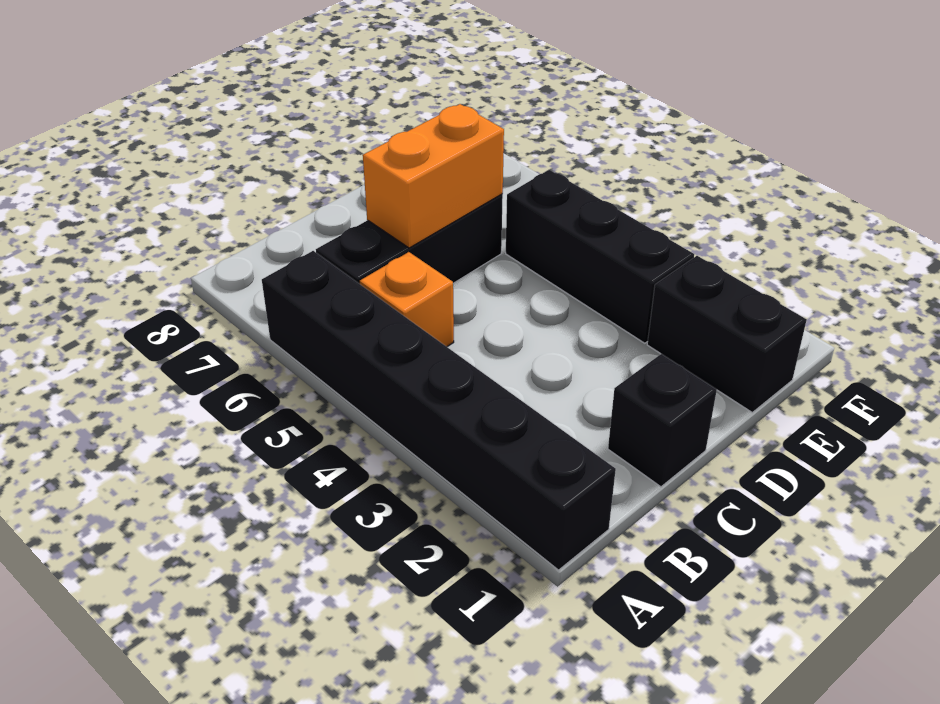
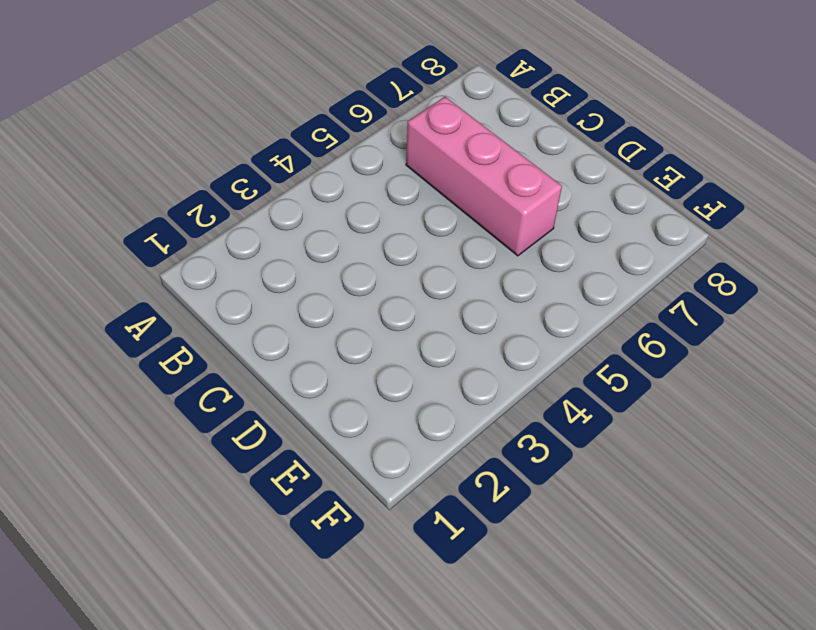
pink 1x3 brick [406,97,562,256] -> black 1x3 brick [316,194,503,284]
none -> black 1x6 brick [262,251,616,570]
none -> orange 1x1 brick [360,252,454,347]

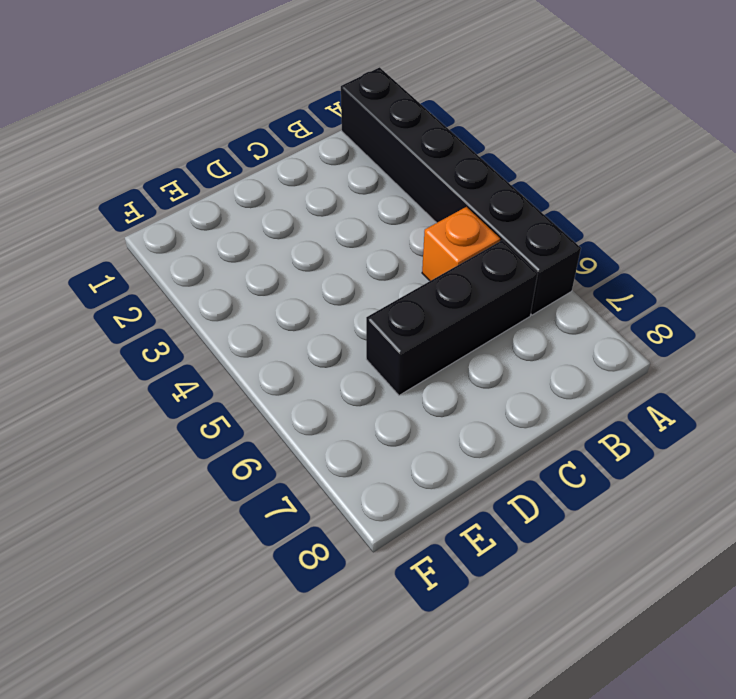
none -> black 1x1 brick [608,354,717,487]
none -> black 1x2 brick [647,256,807,412]

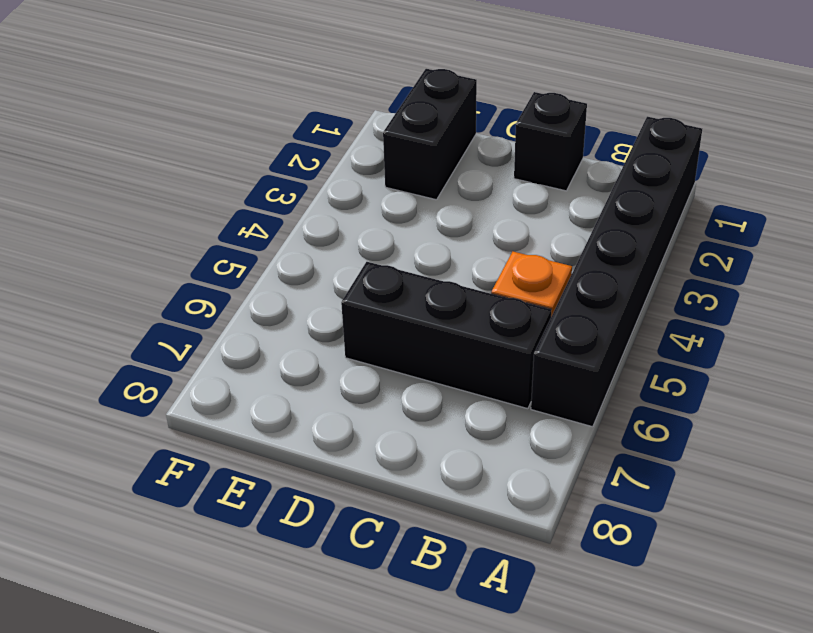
none -> black 1x3 brick [506,170,694,343]
none -> orange 1x2 brick [363,104,504,248]

